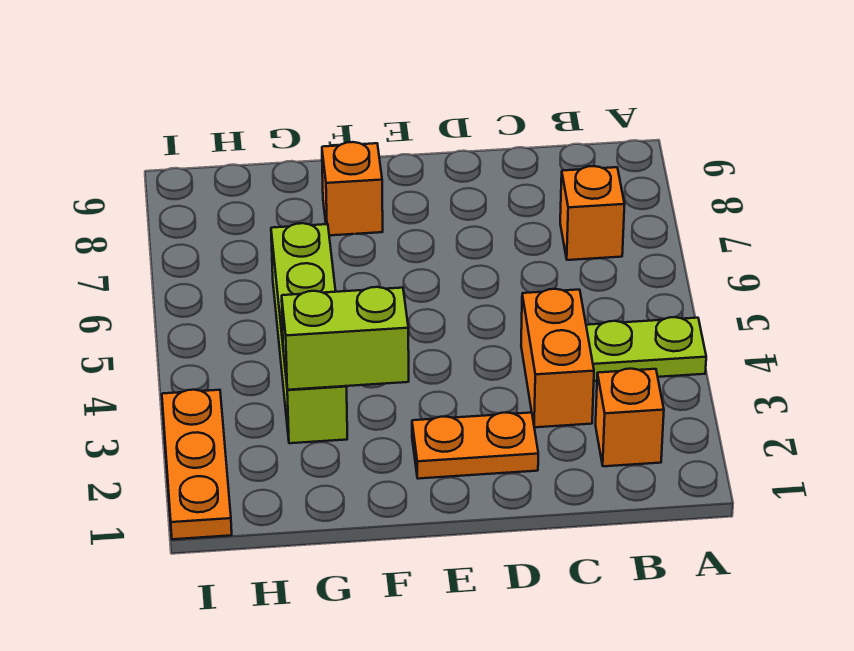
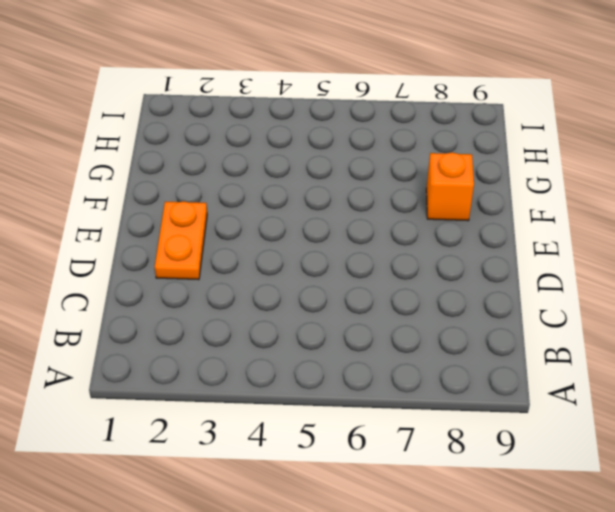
none -> lime 1x2 plate [586,317,706,381]
none -> orange 1x1 brick [596,369,664,466]

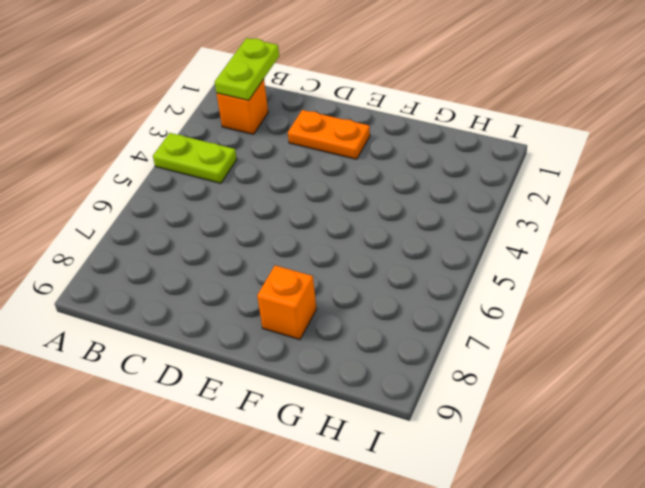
lime 1x2 plate [215,38,279,100] -> none
none -> orange 1x1 brick [560,166,625,260]
none -> orange 1x2 brick [521,289,594,427]

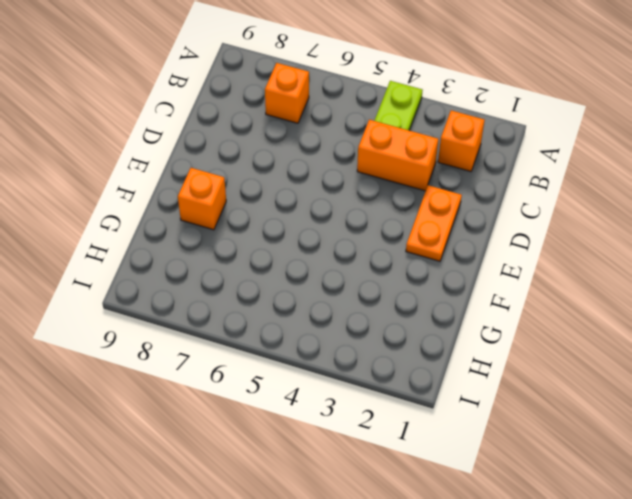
none -> lime 1x4 brick [271,223,347,443]
none -> orange 1x3 plate [162,390,232,539]

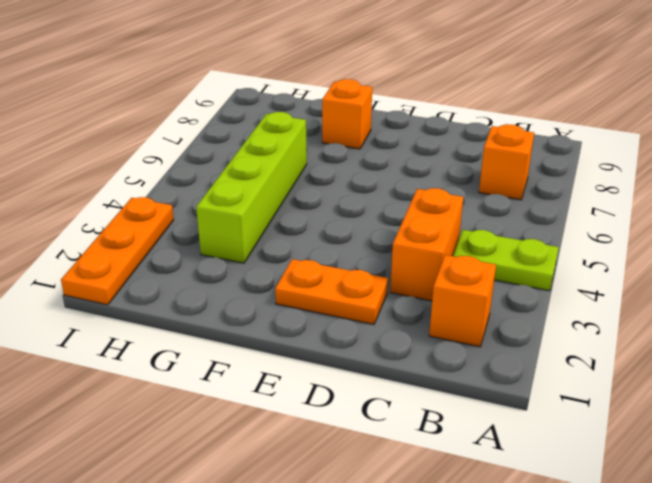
none -> lime 1x2 brick [282,287,409,390]

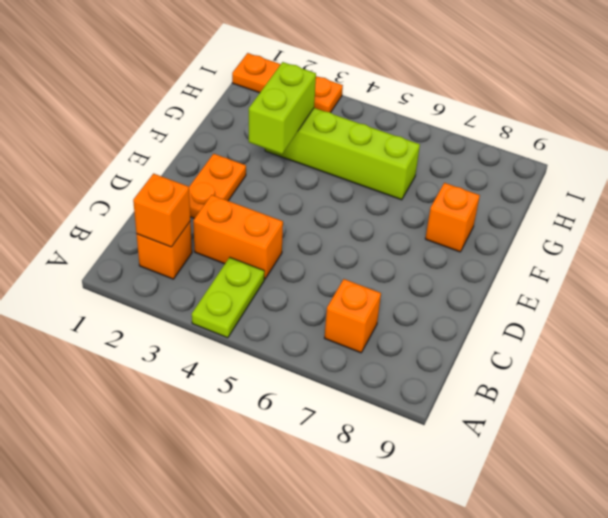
orange 1x1 brick [133,174,191,247] -> none

